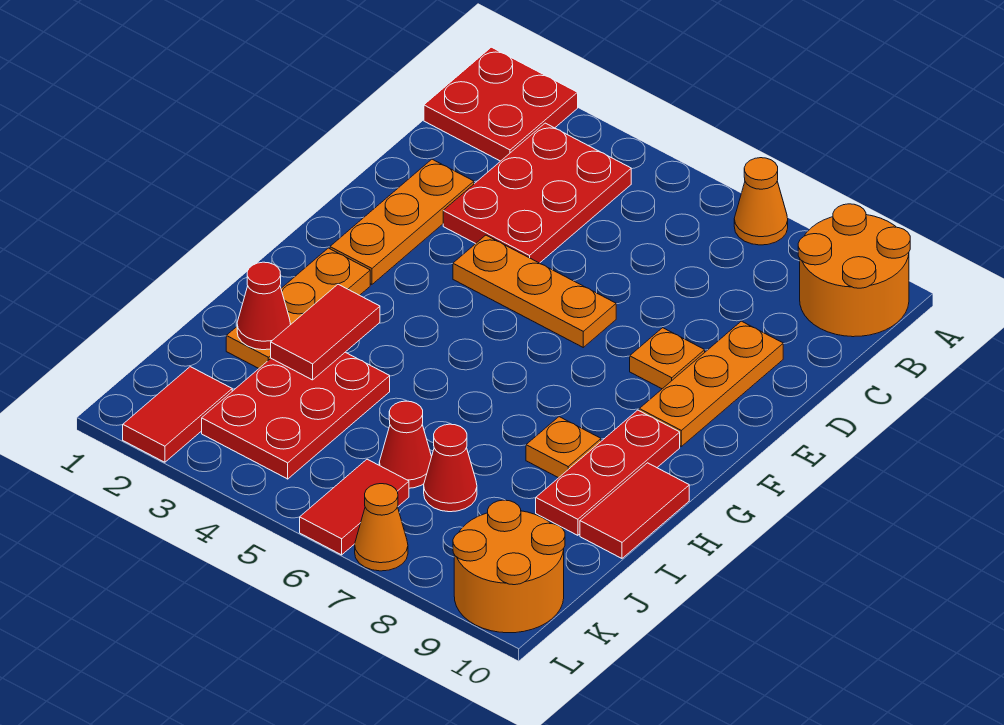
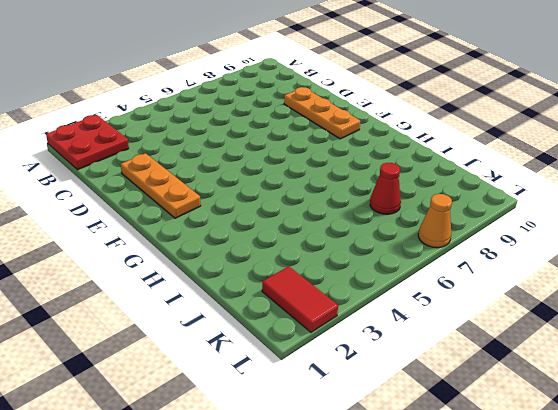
none -> orange 1x1 cone [734,158,788,245]
none -> orange 2x2 round brick [798,204,910,337]
none -> red 2x3 plate [443,123,631,263]

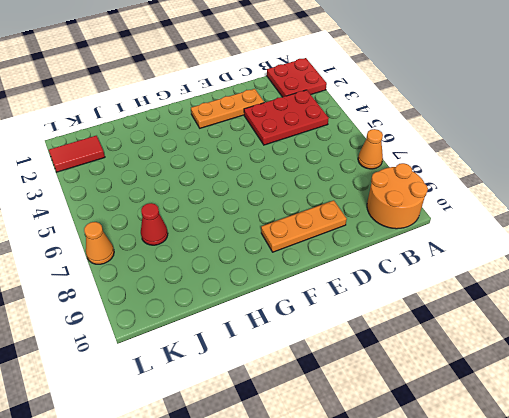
none -> orange 1x3 plate [453,235,616,347]
none -> orange 1x1 plate [630,328,705,389]
none -> orange 1x3 plate [226,248,370,368]

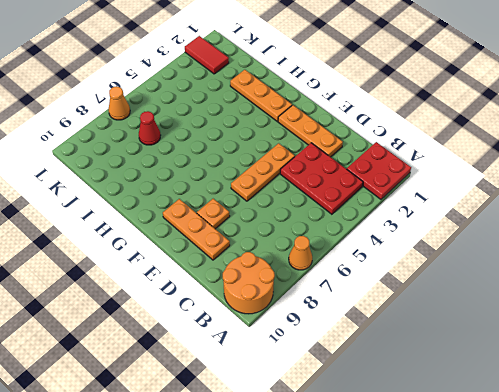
none -> red 1x3 plate [536,410,680,535]
none -> orange 1x1 plate [526,417,601,478]
none -> red 1x2 tile [580,463,689,558]

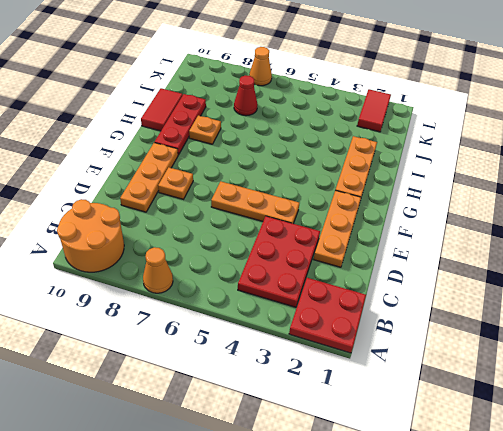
none -> red 2x3 plate [202,352,390,479]
none -> red 1x1 cone [379,401,432,488]
none -> red 1x2 tile [300,459,409,555]

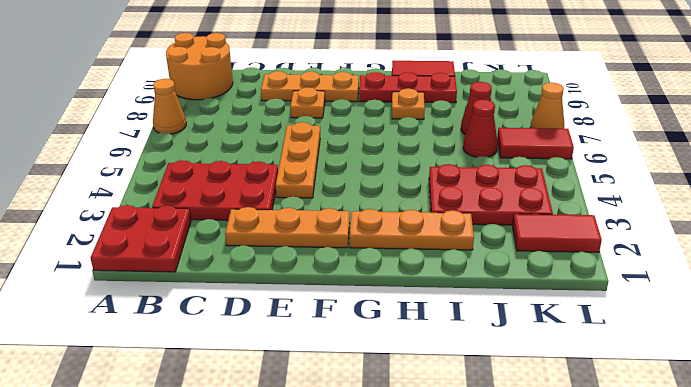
none -> orange 2x2 round brick [453,500,565,633]
none -> red 1x2 tile [271,284,380,380]
none -> red 1x1 cone [237,262,291,350]

